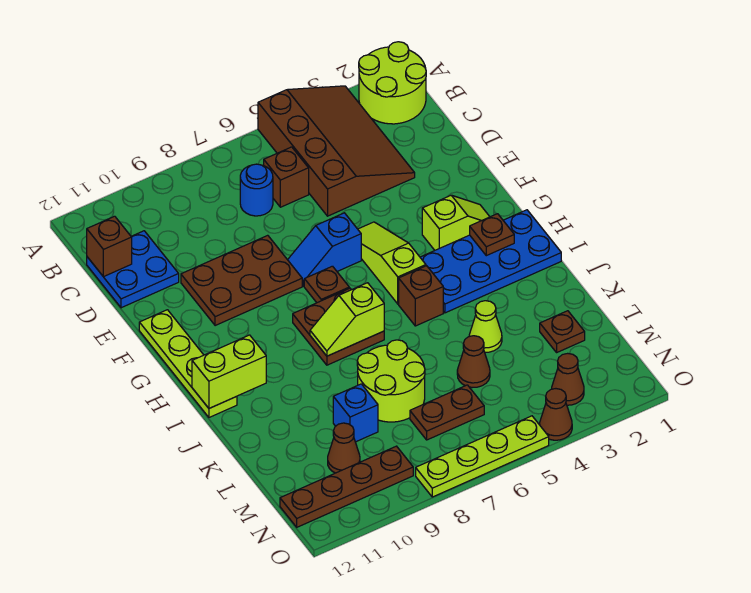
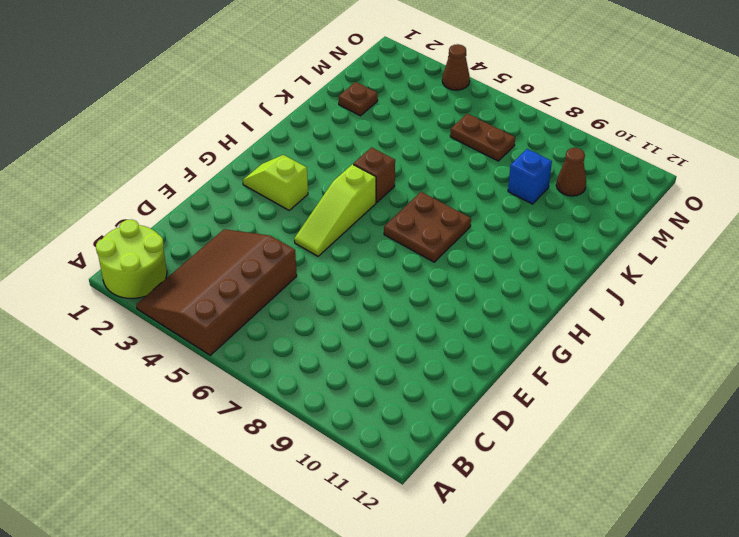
none -> brown 1x1 brick [264,147,309,207]
none -> blue 1x1 round brick [240,164,273,216]
none -> blue 2x2 plate [87,231,179,308]

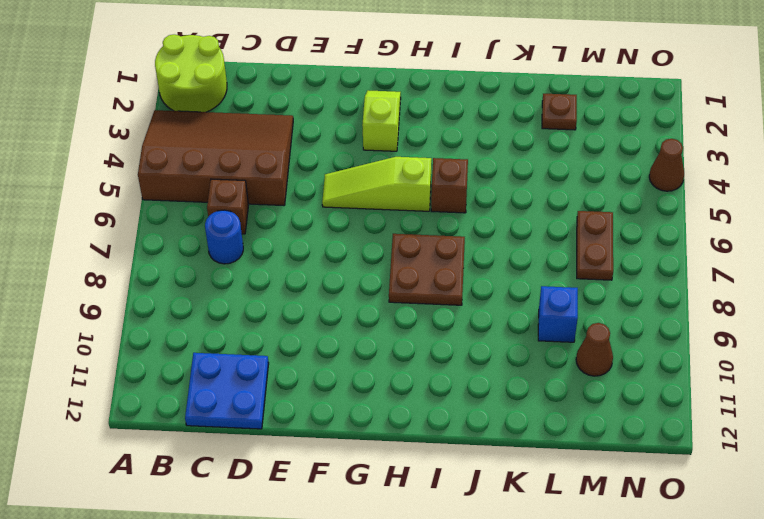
none -> brown 2x3 plate [181,235,302,326]
none -> blue 1x2 slope [288,213,361,286]
none -> lime 1x4 plate [139,310,237,417]

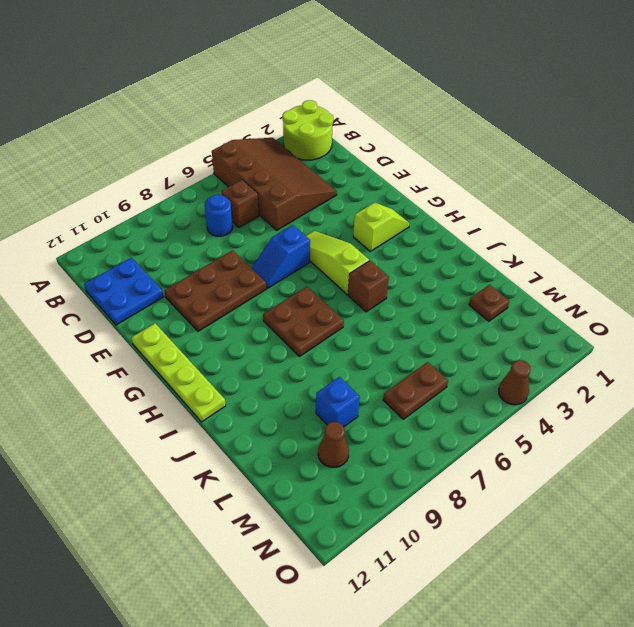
none -> brown 1x1 plate [304,266,349,303]
none -> blue 2x4 plate [420,210,561,313]
none -> lime 1x1 cone [469,301,502,352]

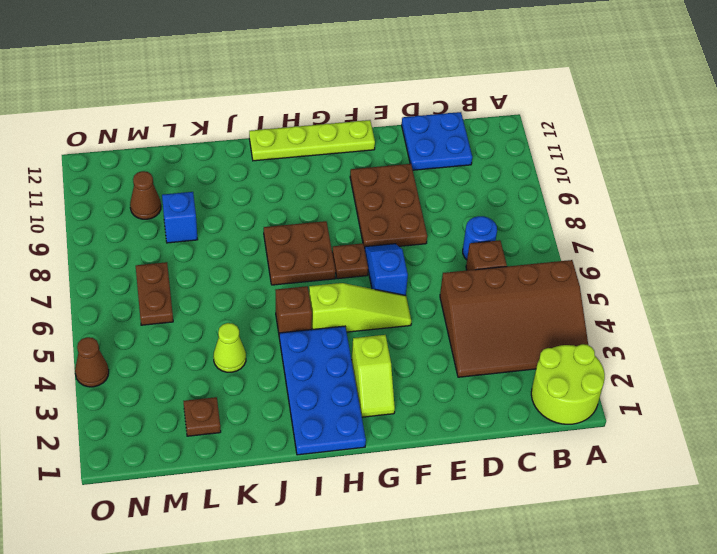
none -> lime 2x2 round brick [357,340,425,422]
none -> brown 1x1 cone [457,336,490,388]
none -> brown 1x1 cone [552,353,584,405]

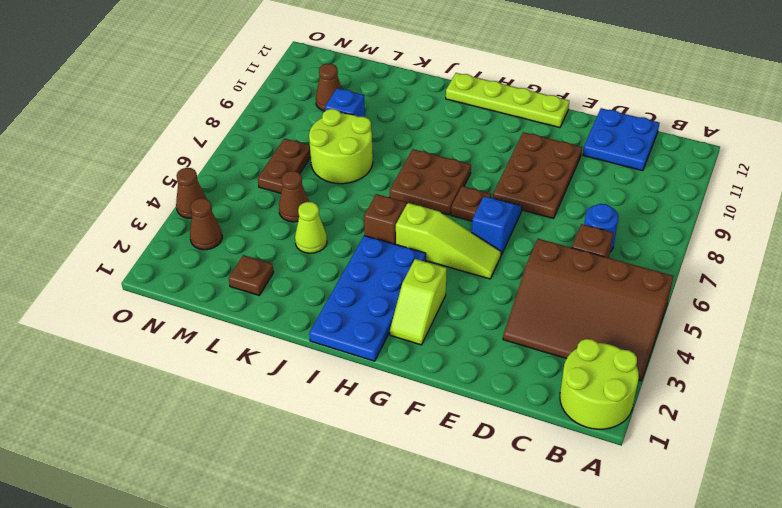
none -> brown 1x4 plate [280,446,413,527]
none -> lime 1x4 plate [416,416,549,497]
none -> brown 1x1 brick [87,216,132,277]

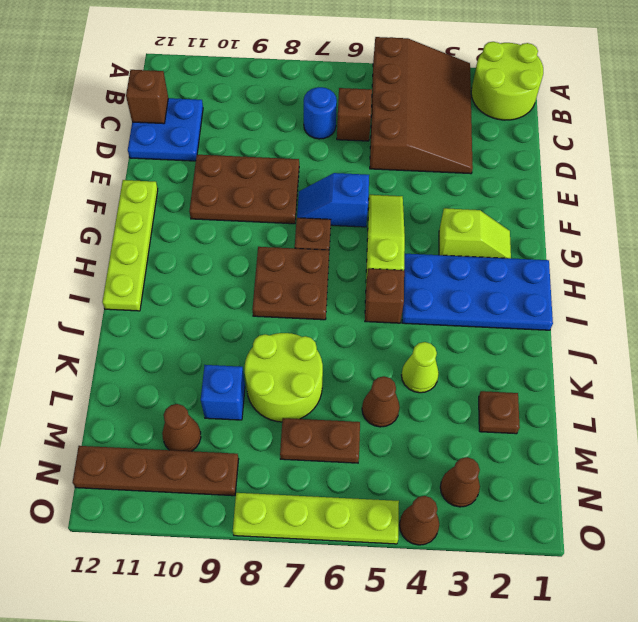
none -> brown 1x1 plate [470,214,514,256]
none -> lime 1x2 slope [310,283,384,356]
none -> lime 1x2 brick [192,335,266,408]

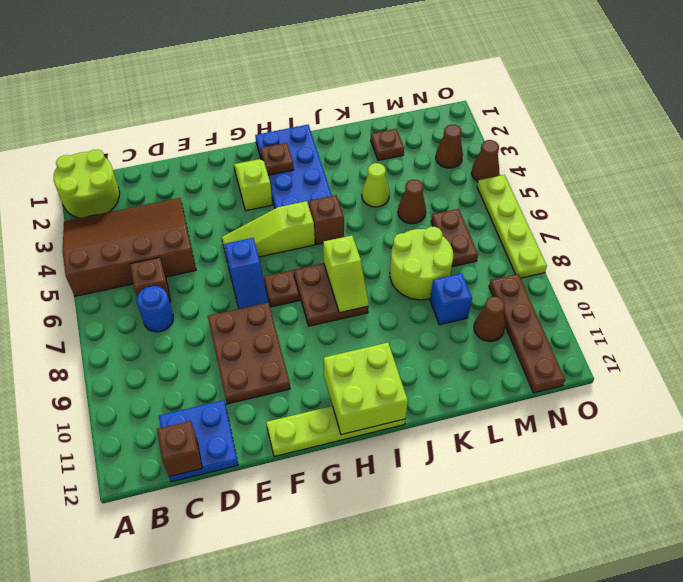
lime 2x2 brick [324,343,408,435] -> lime 1x2 brick [192,335,266,408]

